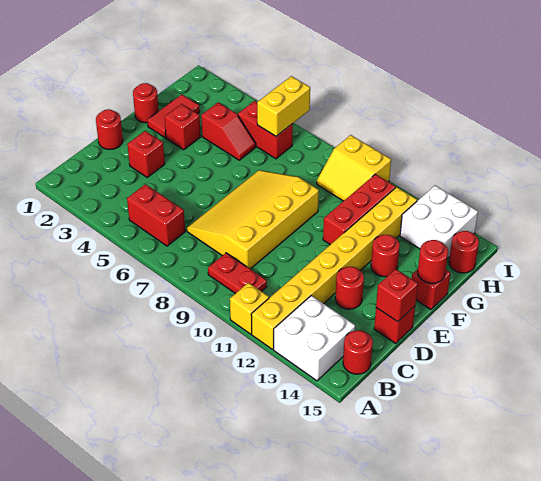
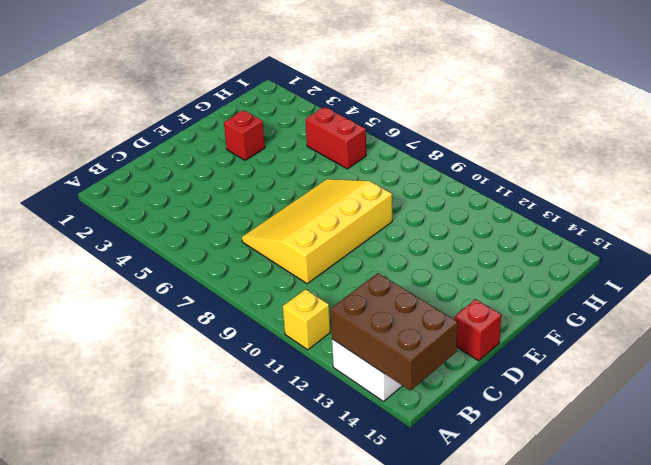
brown 2x3 brick [330,273,458,391] -> none
none -> yellow 1x8 brick [251,187,417,349]
none -> red 1x2 brick [127,184,185,246]
none -> red 1x2 plate [208,253,267,294]

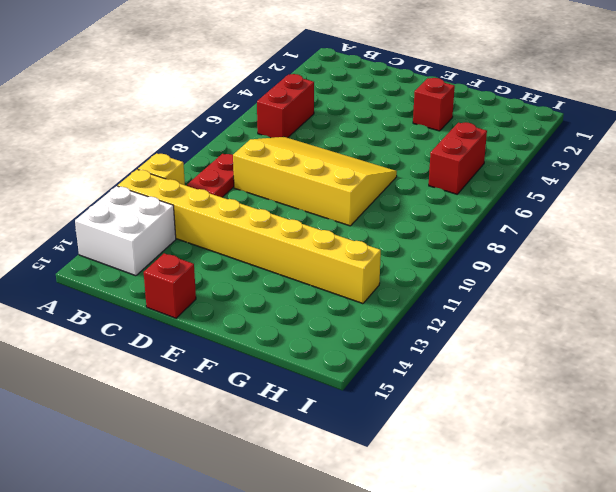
none -> red 1x1 round brick [343,330,373,374]
none -> red 1x1 round brick [96,109,123,150]
none -> red 1x1 brick [127,131,165,177]

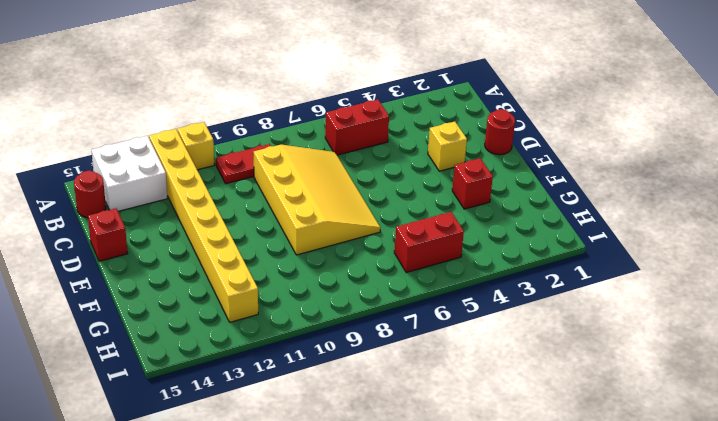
yellow 1x1 brick [428,122,467,171] -> red 1x1 brick [127,131,165,177]
none -> red 1x1 round brick [335,267,364,309]
none -> red 1x1 round brick [133,83,159,123]
none -> red 1x2 tile [147,95,200,138]

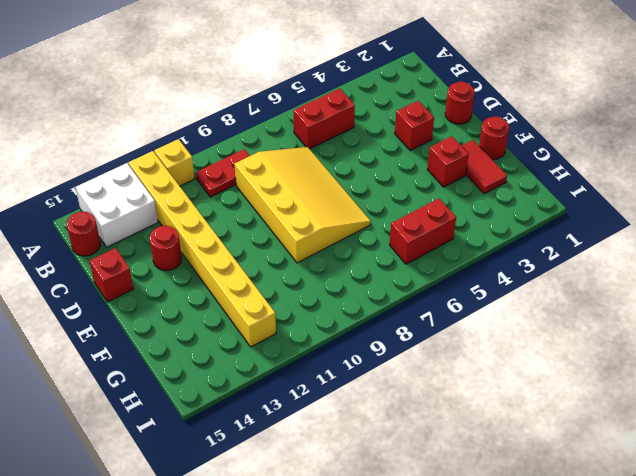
none -> red 1x3 brick [323,174,396,245]
none -> red 1x1 round brick [371,235,400,277]
none -> red 1x1 brick [412,269,450,309]

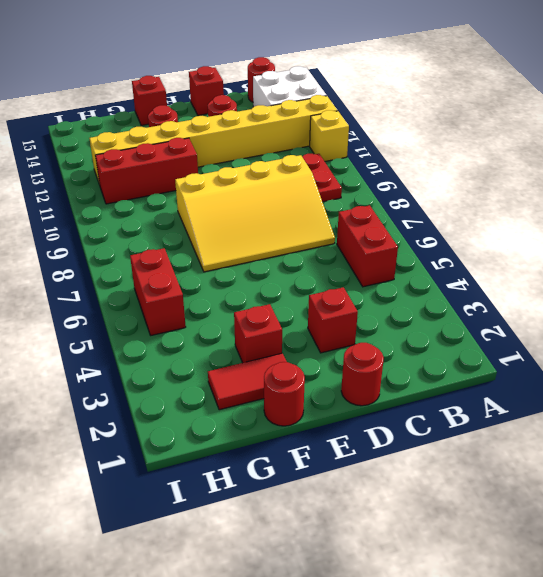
none -> red 1x2 slope [201,102,256,160]
none -> yellow 2x2 slope [317,135,391,201]
none -> white 2x2 brick [400,186,478,259]

